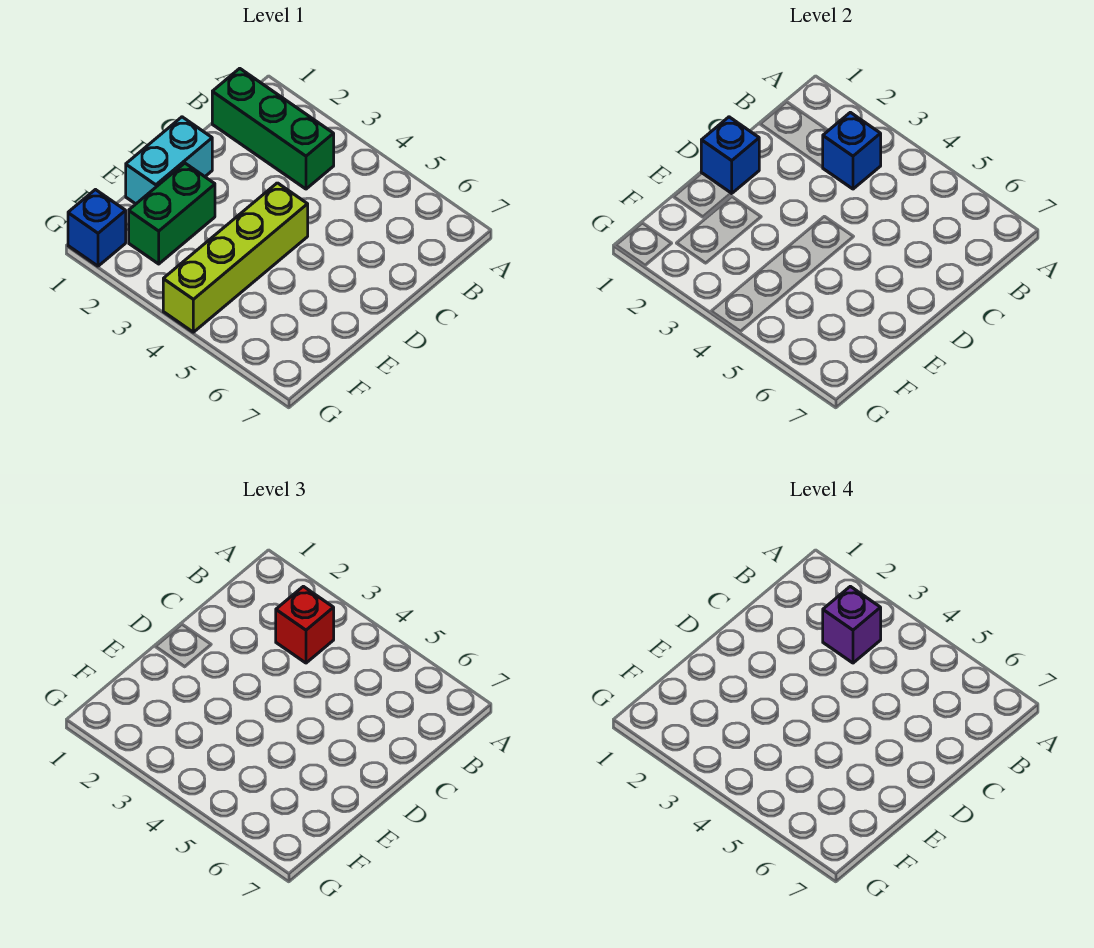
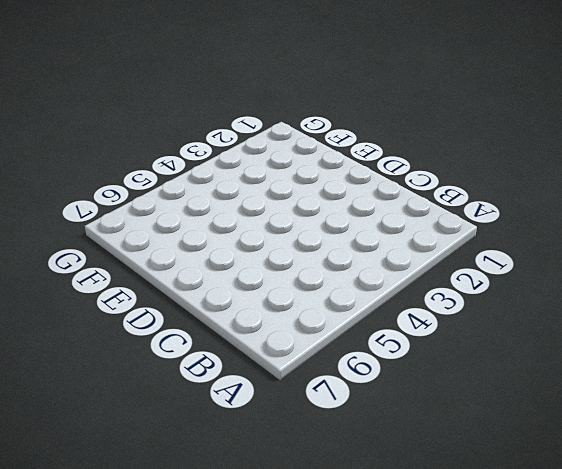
none -> green 1x3 brick [212,68,334,189]
none -> cyan 1x2 brick [126,117,212,204]

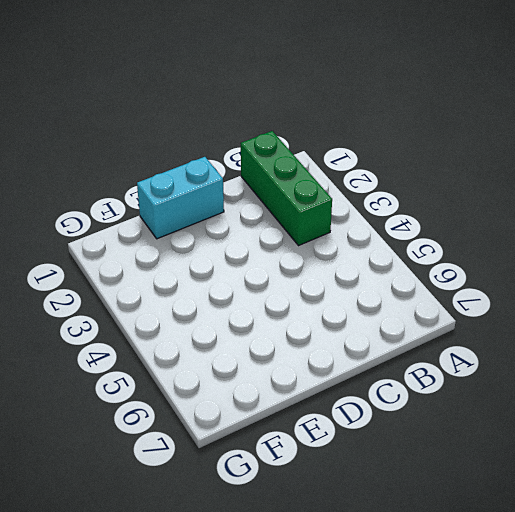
none -> lime 1x4 brick [163,183,308,332]
none -> green 1x2 brick [129,163,215,264]

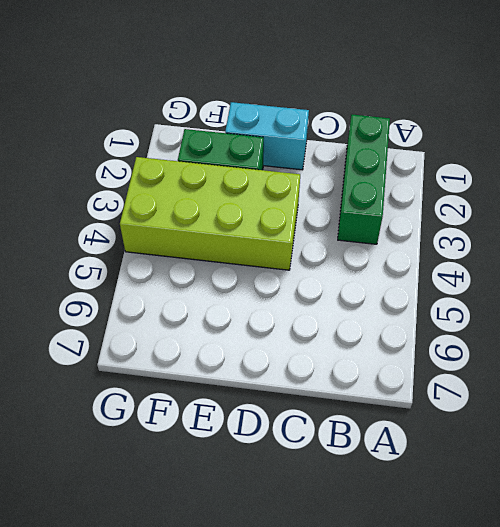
lime 2x4 brick [120,157,300,270] -> lime 1x4 brick [163,183,308,332]
none -> blue 1x1 brick [68,190,126,266]
none -> blue 1x1 brick [823,112,881,189]

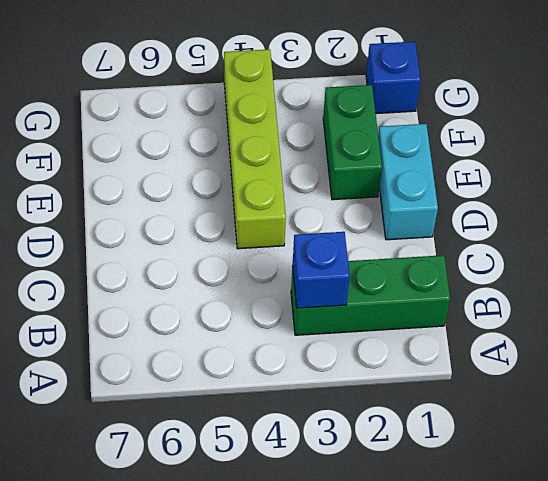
none -> blue 1x1 brick [701,117,759,193]
none -> red 1x1 brick [276,586,334,663]

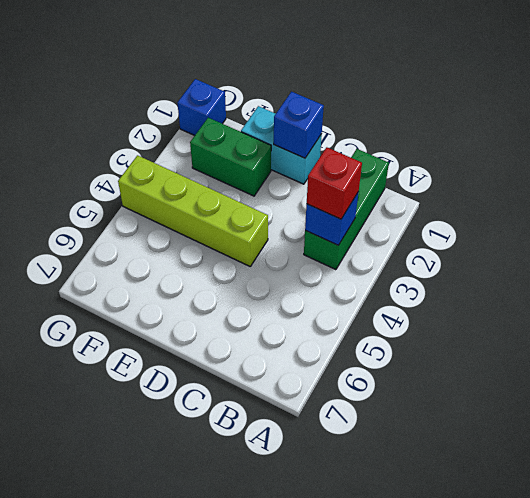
none -> purple 1x1 brick [823,586,881,663]

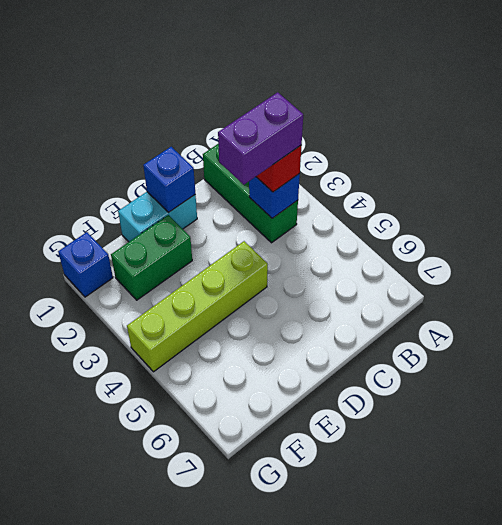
purple 1x2 brick [218,92,303,185] -> purple 1x1 brick [823,586,881,663]

